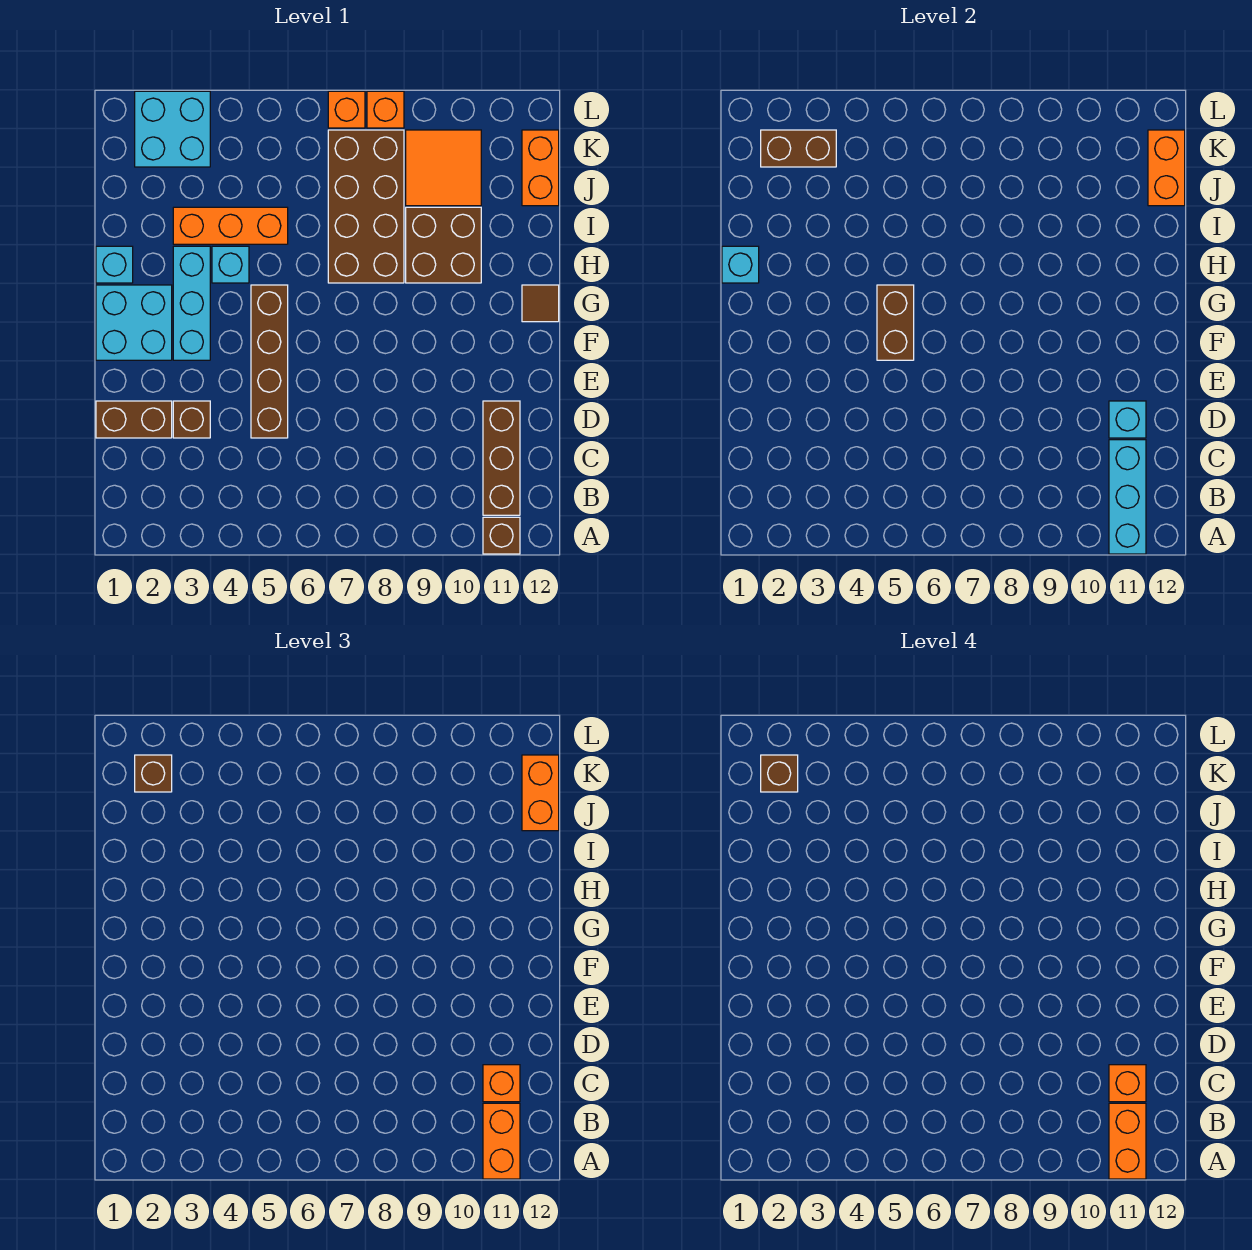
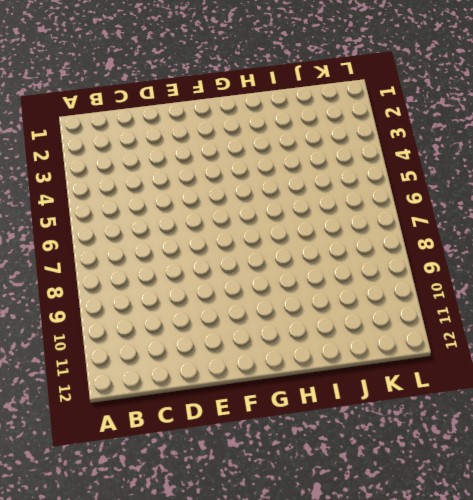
none -> brown 1x1 brick [483,517,520,554]
none -> brown 1x3 brick [483,401,520,515]
none -> brown 1x2 brick [96,401,172,438]
none -> brown 1x1 brick [173,401,210,438]

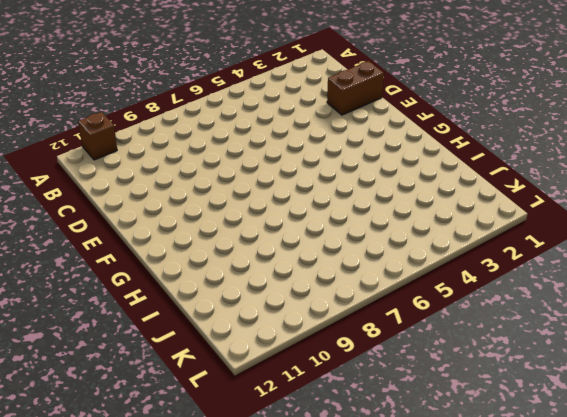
none -> brown 1x3 brick [483,401,520,515]
none -> brown 1x1 brick [173,401,210,438]
none -> brown 1x4 brick [251,285,288,438]
none -> cyan 2x2 brick [96,285,172,360]

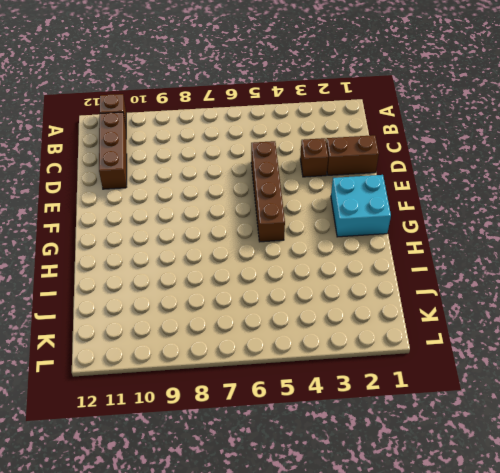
none -> cyan 1x3 brick [173,246,210,360]
none -> brown 1x1 tile [522,285,559,322]
none -> cyan 1x1 brick [96,246,133,283]
none -> cyan 1x1 brick [212,246,249,283]

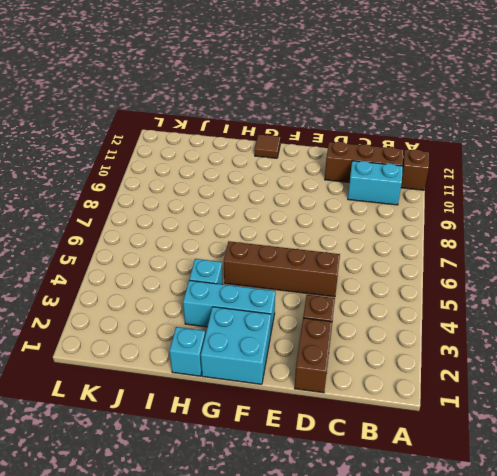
cyan 1x2 brick [348,161,403,205] -> none
none -> brown 2x4 brick [328,130,404,283]
none -> brown 2x2 brick [406,207,481,283]
none -> orange 1x3 brick [173,207,288,244]
none -> orange 2x2 tile [406,130,481,206]

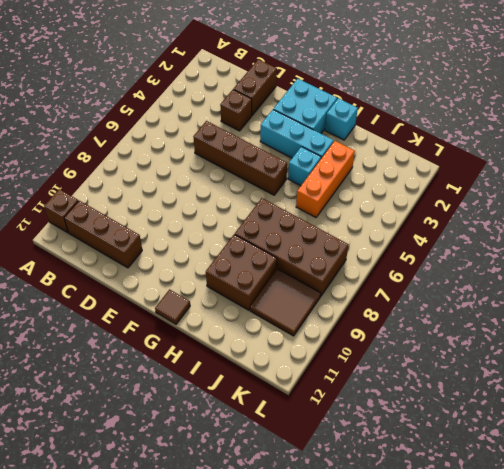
brown 2x2 tile [250,269,321,336] -> orange 2x2 tile [406,130,481,206]
none -> orange 1x2 brick [522,130,559,206]
none -> cyan 2x2 brick [135,91,210,167]
none -> orange 1x1 brick [328,91,365,128]
none -> orange 1x1 brick [367,91,404,128]

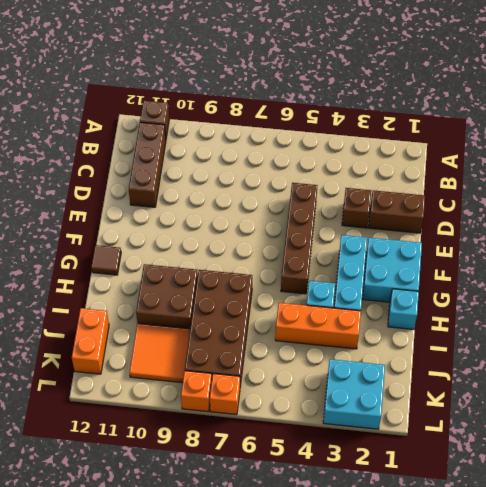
none -> cyan 1x3 brick [1109,440,1146,554]
none -> cyan 1x1 brick [1109,401,1146,438]
none -> brown 1x2 brick [877,285,914,360]
none -> cyan 1x1 brick [722,246,759,283]

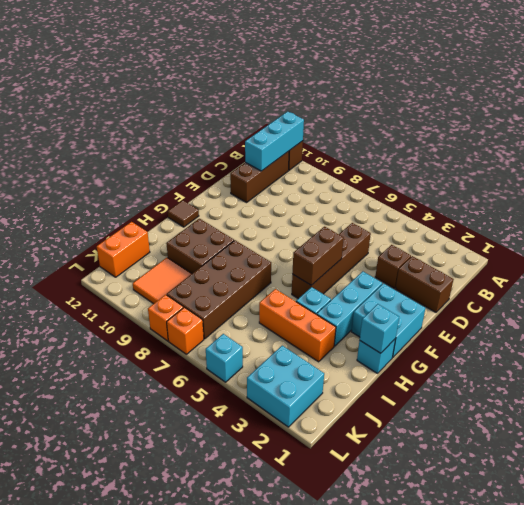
cyan 1x1 brick [206,334,243,382] -> cyan 1x1 brick moved to [1109,401,1146,438]
none -> orange 1x2 brick [1148,130,1185,206]
none -> brown 1x2 brick [761,130,836,167]
none -> orange 1x2 brick [483,1103,520,1179]
none -> orange 1x1 brick [483,1065,520,1102]

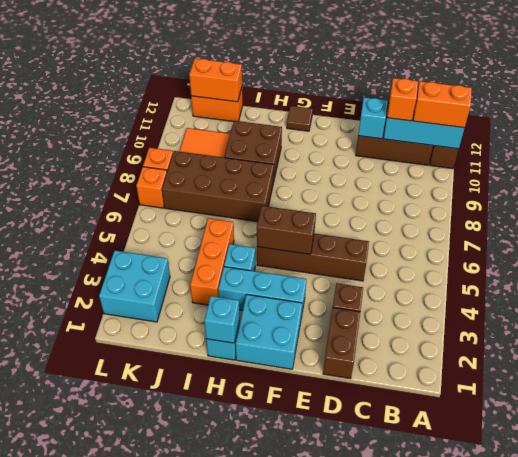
none -> brown 1x2 brick [761,130,836,167]
none -> orange 1x2 brick [522,755,559,831]
none -> brown 1x1 brick [135,755,172,792]
none -> orange 1x2 brick [1109,1103,1146,1179]

